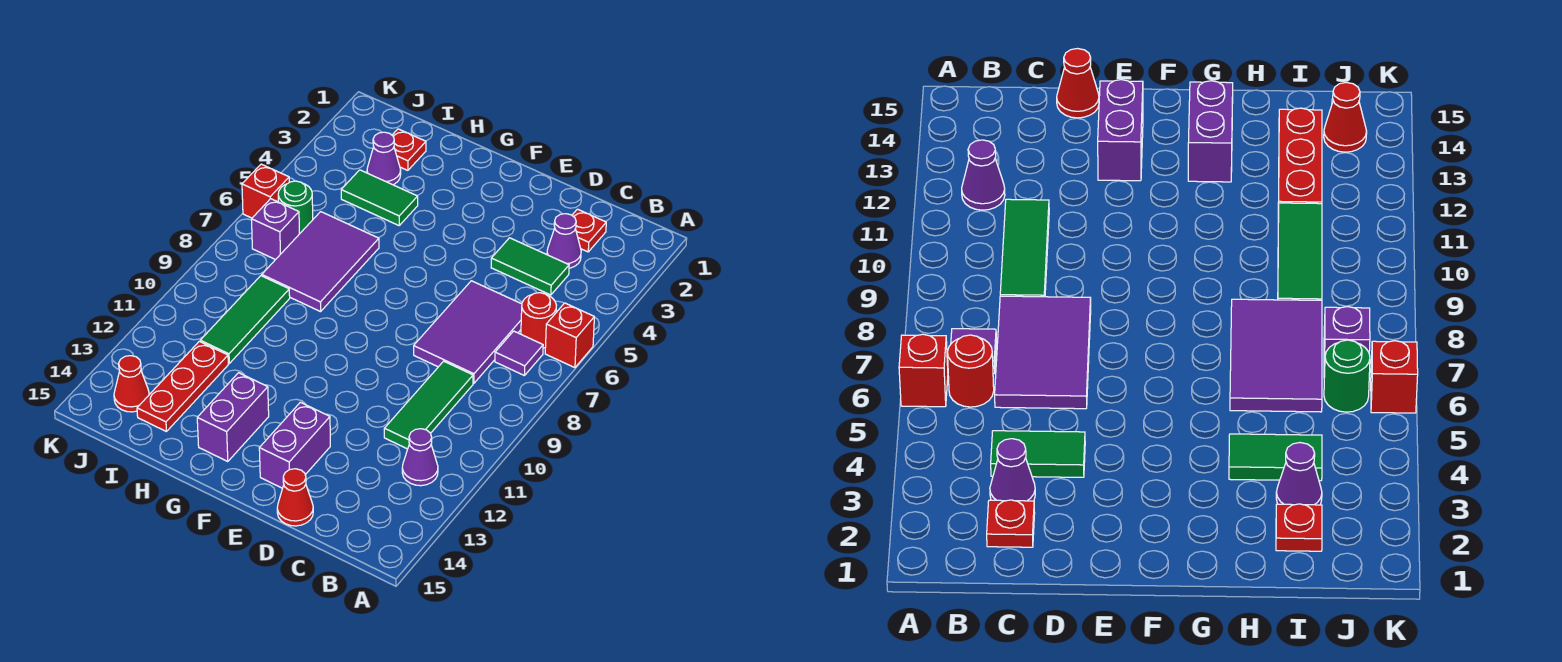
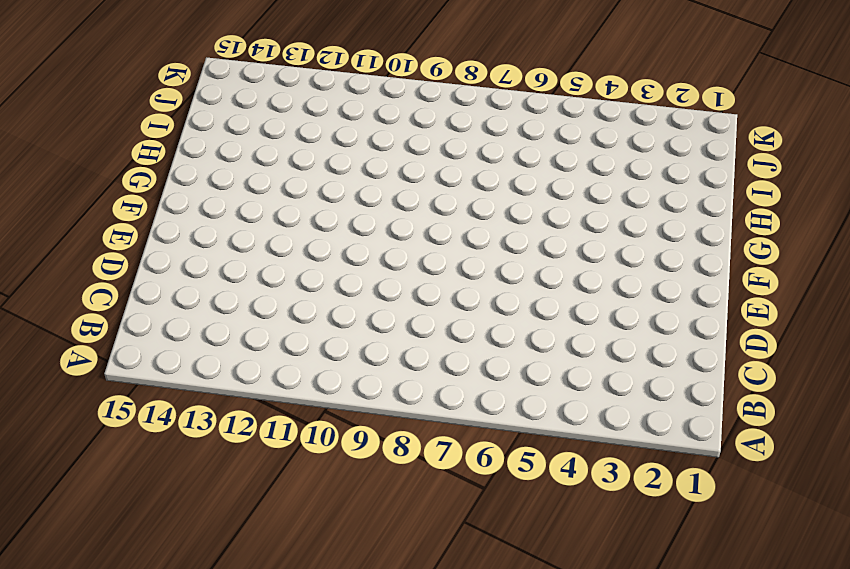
none -> red 1x1 brick [545,303,594,368]
none -> red 1x1 round brick [521,293,556,348]
none -> purple 1x1 tile [495,331,543,376]

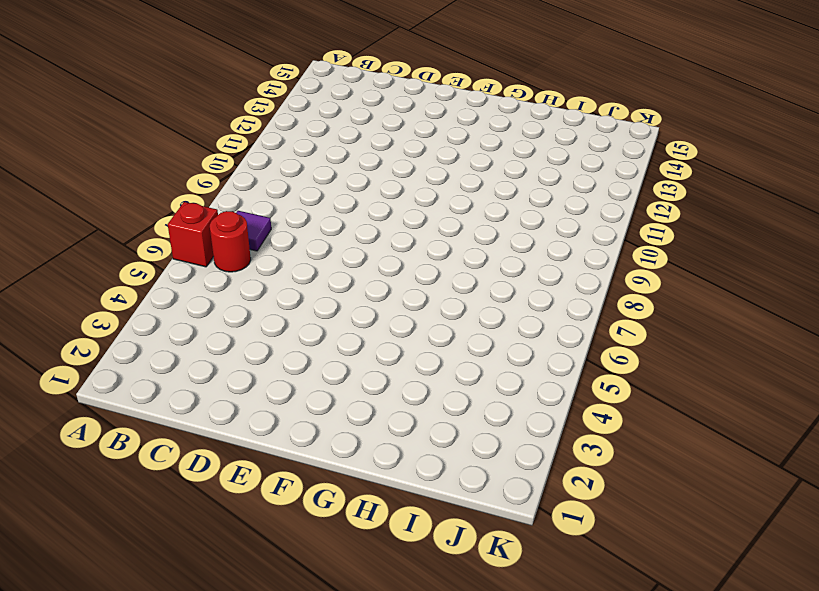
none -> purple 1x1 cone [402,429,438,486]
none -> red 1x1 plate [572,209,606,252]
none -> purple 1x1 cone [547,214,581,268]

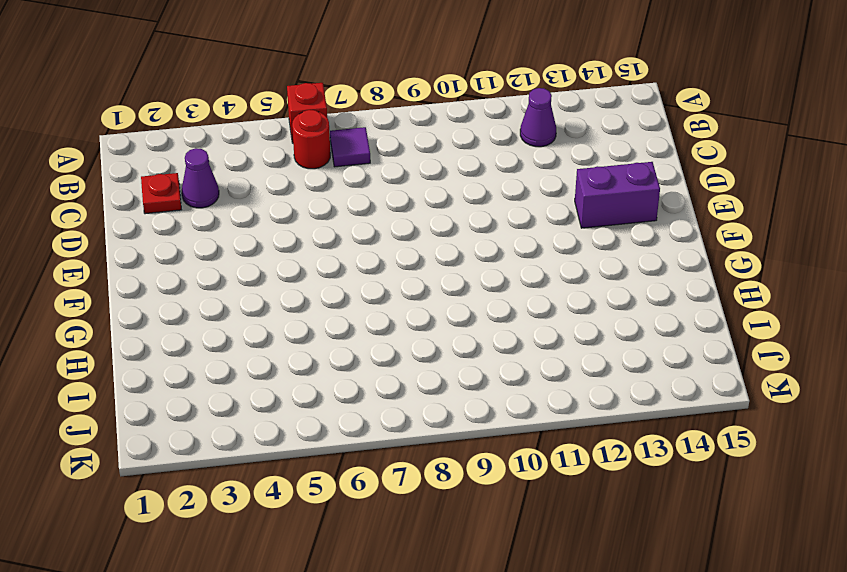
none -> green 1x2 tile [491,238,569,295]
none -> purple 2x3 tile [414,281,522,383]
none -> green 1x3 tile [384,361,473,449]

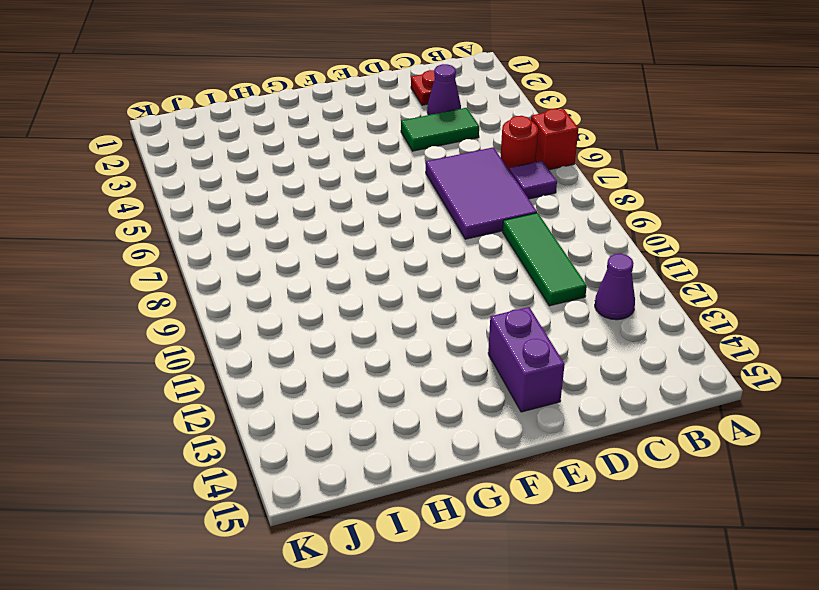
none -> red 1x1 cone [277,469,313,526]
none -> purple 1x2 brick [197,373,269,462]
none -> green 1x2 tile [341,170,418,225]

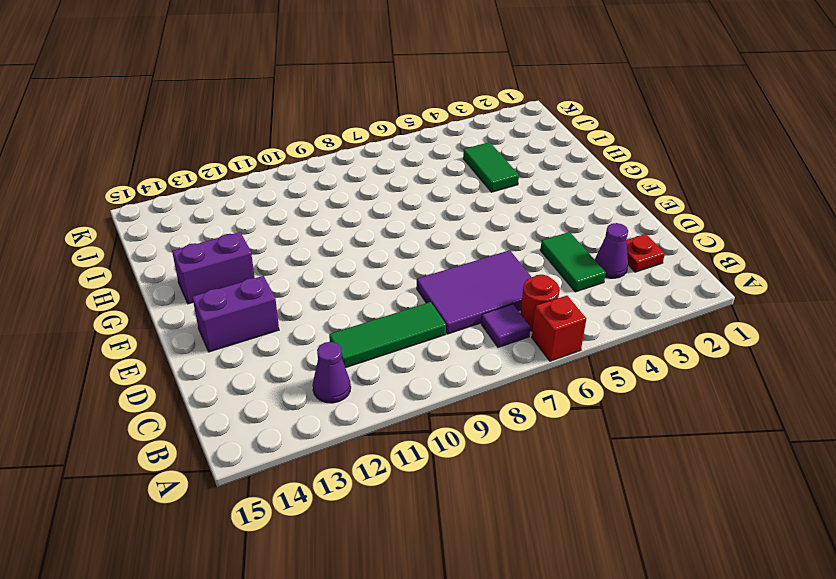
none -> red 1x1 cone [277,469,313,526]
none -> purple 2x3 tile [262,212,379,312]
none -> red 1x1 plate [392,129,426,170]

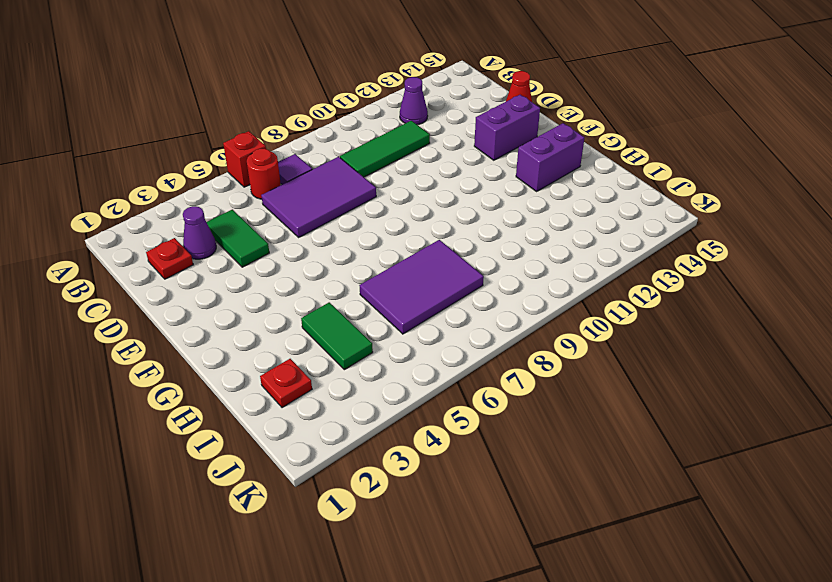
none -> purple 1x1 cone [367,132,401,185]
none -> green 1x3 tile [200,276,290,363]
none -> red 1x3 plate [137,341,228,432]

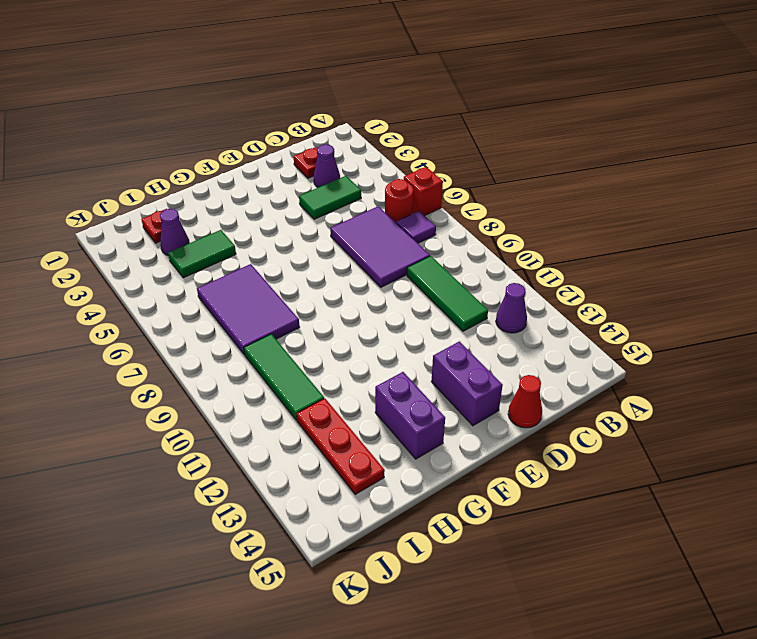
none -> green 1x1 round brick [278,181,313,234]
none -> purple 1x1 brick [252,199,299,260]
none -> red 1x1 cone [114,356,149,412]

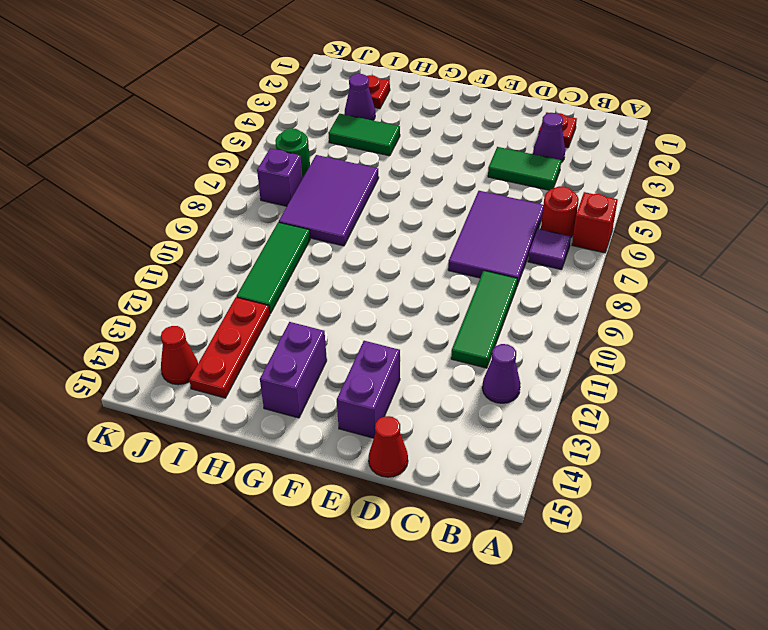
none -> red 1x1 brick [242,164,289,218]

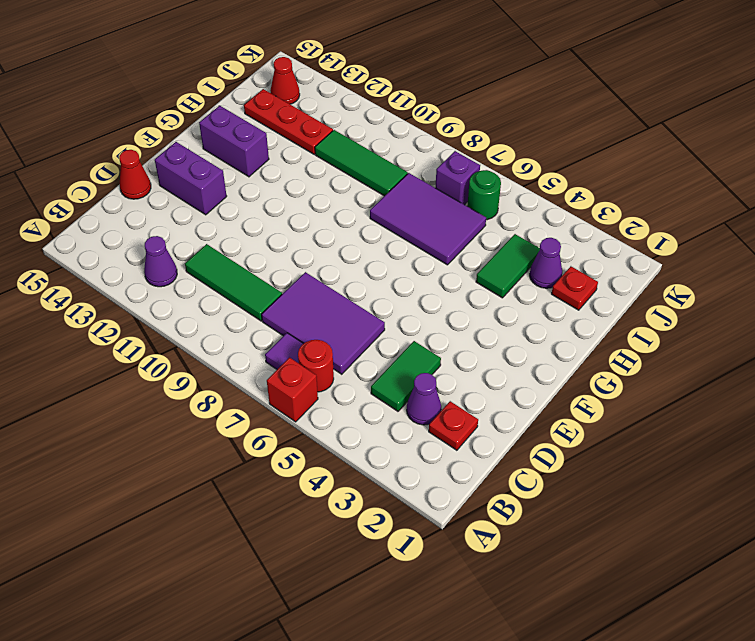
none -> red 1x1 brick [242,164,289,218]

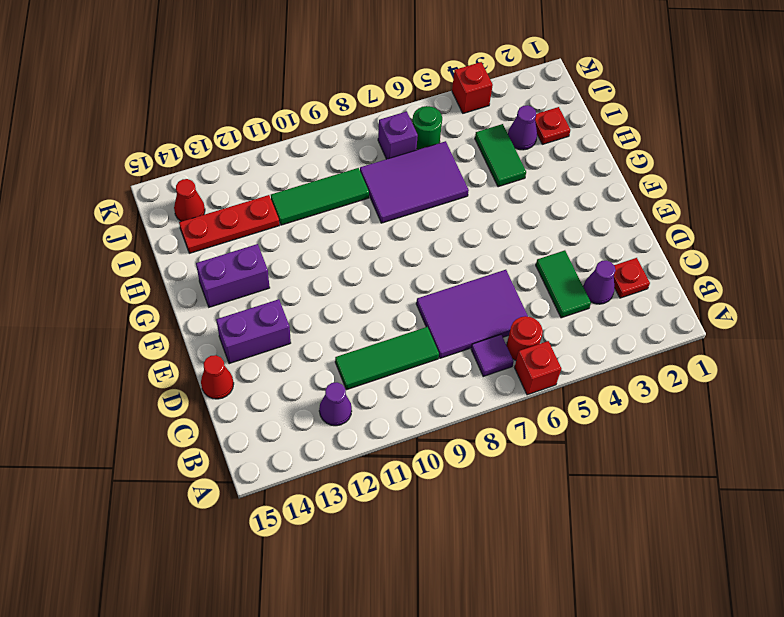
red 1x1 brick [452,62,493,113] -> red 1x1 brick moved to [242,164,289,218]

